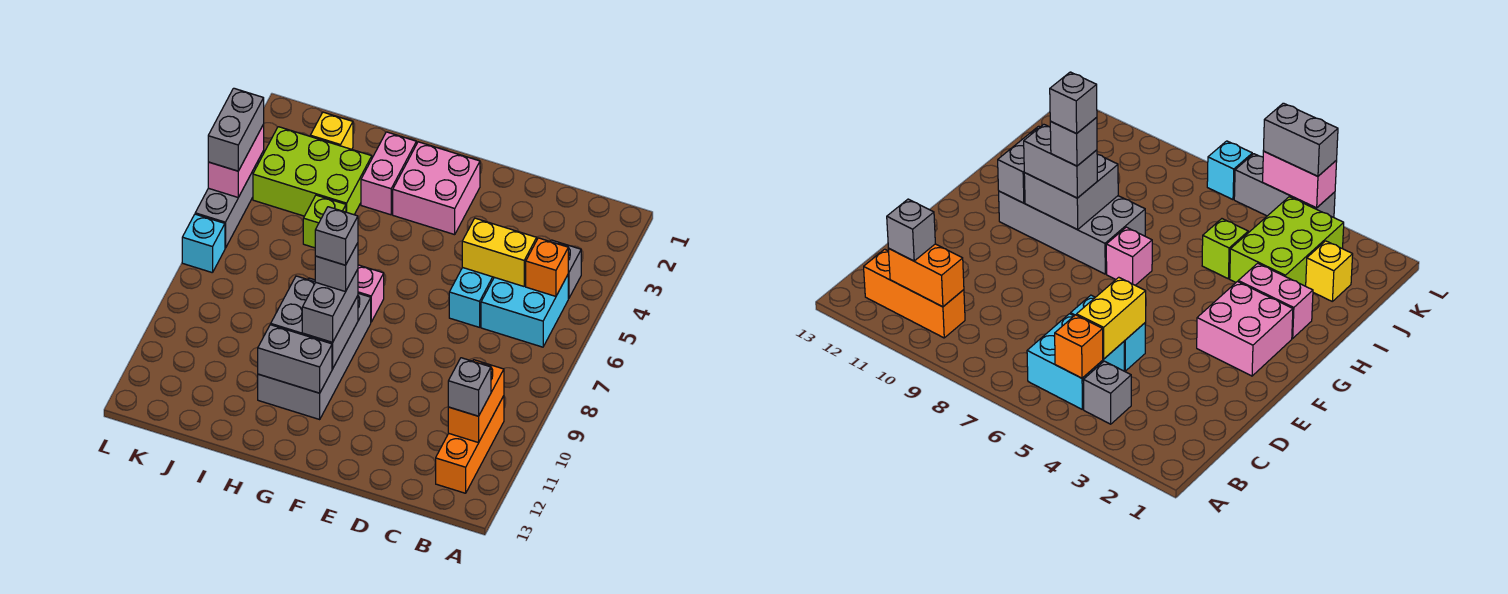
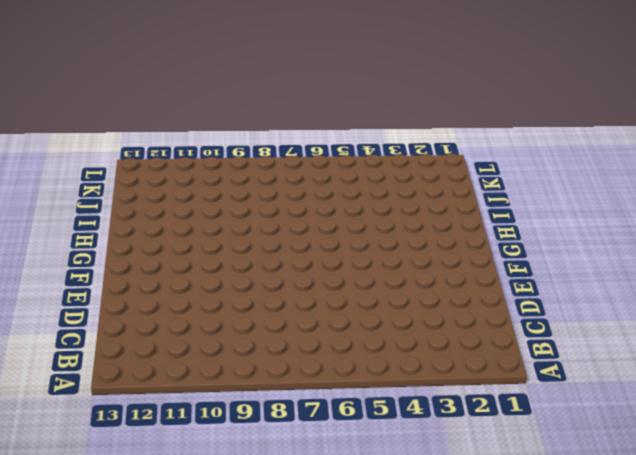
none -> grey 1x1 brick [550,240,581,299]
none -> cyan 2x2 brick [481,275,568,347]
none -> orange 1x3 brick [436,396,504,493]

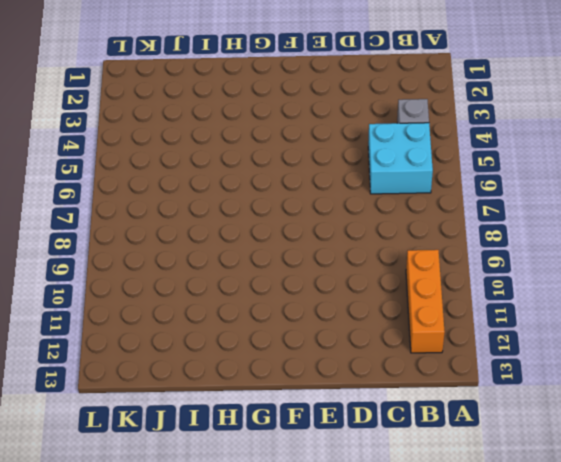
none -> cyan 1x2 brick [449,267,494,327]
none -> pink 2x2 brick [393,142,480,235]
none -> pink 1x1 brick [358,265,384,322]

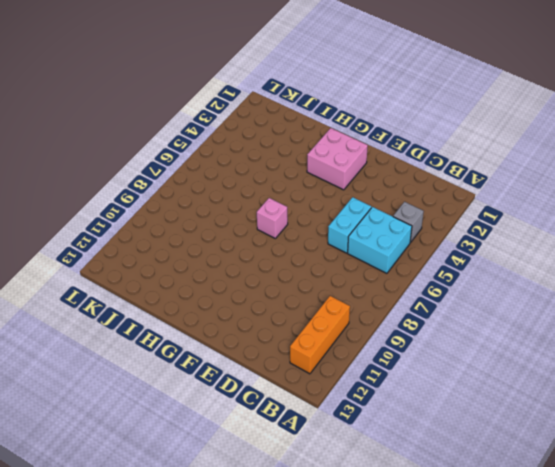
none -> grey 2x4 brick [258,278,371,419]
none -> pink 1x2 brick [361,132,416,215]
none -> lime 2x3 brick [253,127,372,216]

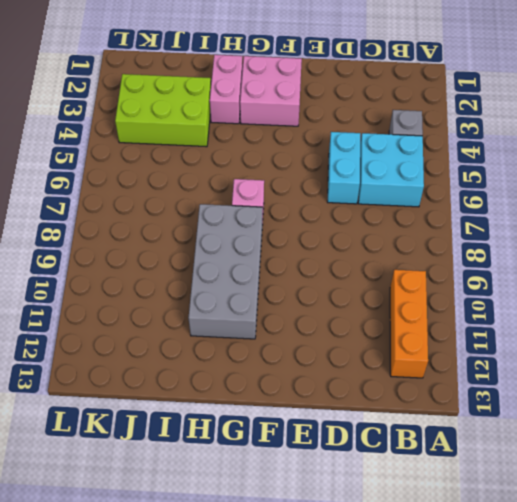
none -> lime 1x1 brick [303,195,346,248]
none -> yellow 1x1 brick [310,112,353,149]
none -> grey 1x3 brick [195,151,264,248]

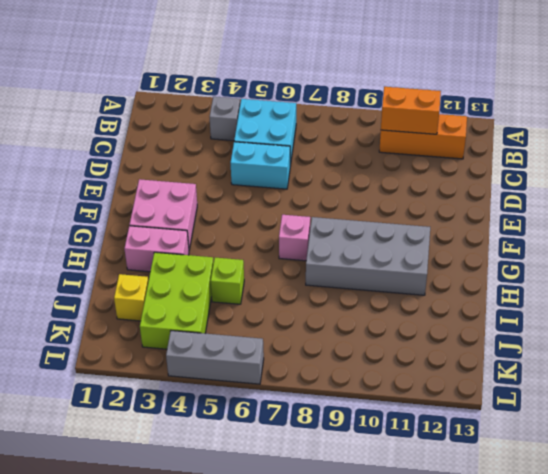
none -> cyan 1x1 brick [182,214,225,273]
none -> orange 1x1 brick [526,238,568,296]
none -> yellow 1x2 brick [462,218,537,286]

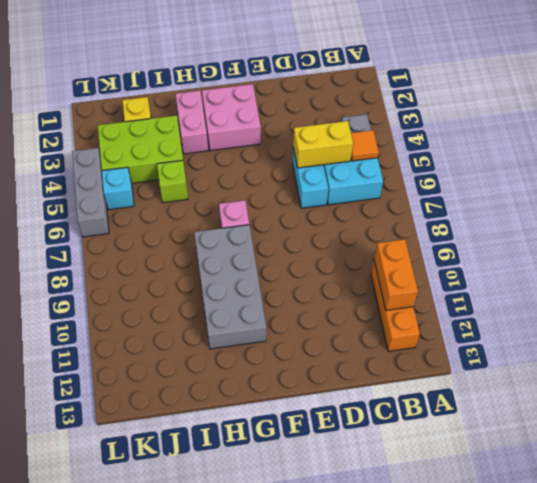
orange 1x1 tile [351,130,379,161] -> orange 1x1 brick [526,238,568,296]
cyan 1x1 brick [102,167,134,210] -> cyan 1x1 brick moved to [182,214,225,273]
none -> grey 2x2 brick [271,276,358,369]
none -> grey 1x2 brick [258,325,332,393]
none -> pink 1x2 brick [208,124,264,197]

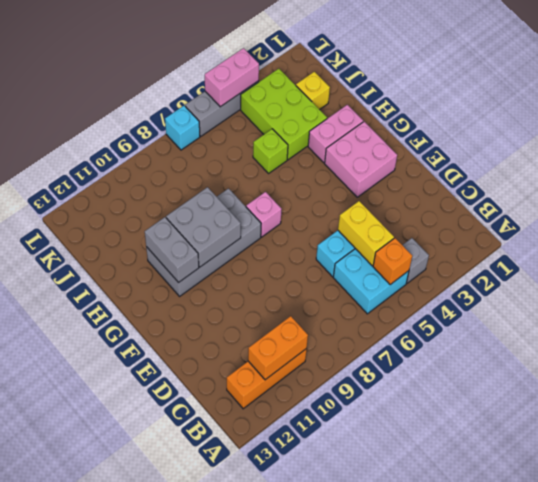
none -> grey 1x1 brick [448,358,491,416]
none -> grey 1x2 brick [302,269,358,342]
none -> grey 1x2 brick [208,88,264,171]

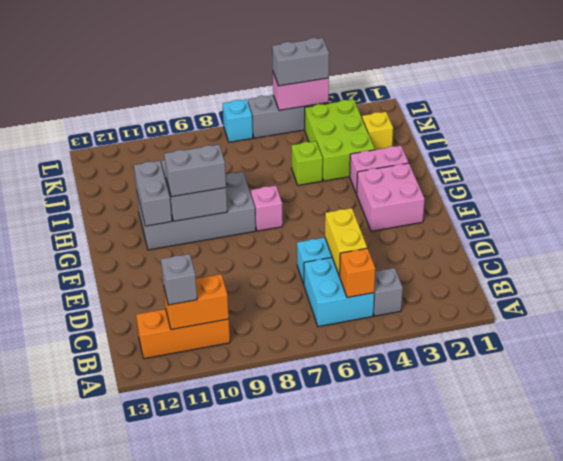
none -> grey 1x1 brick [315,243,358,292]
none -> grey 1x1 brick [315,207,358,265]

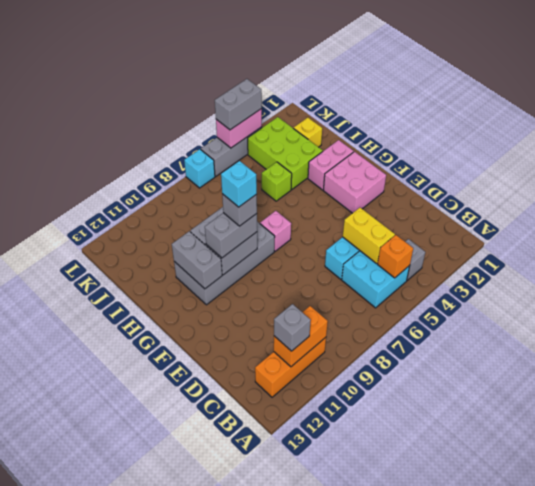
cyan 1x1 brick [221,161,257,207] -> grey 1x1 brick [315,207,358,265]

